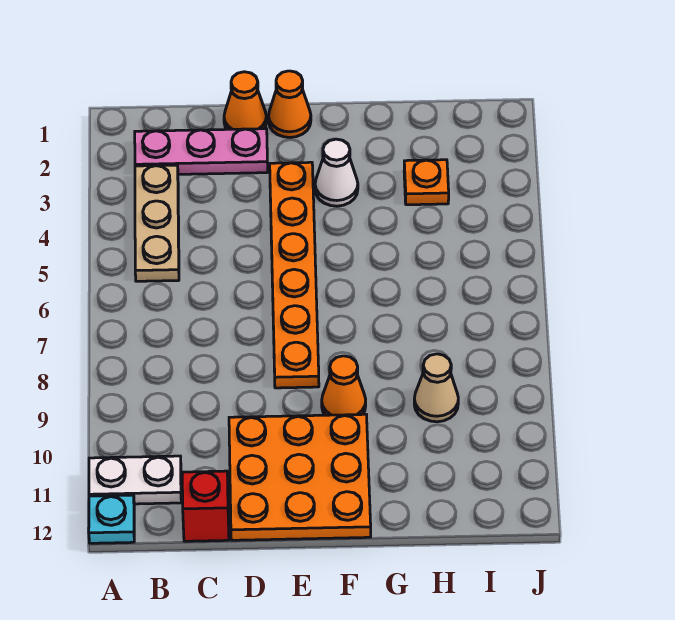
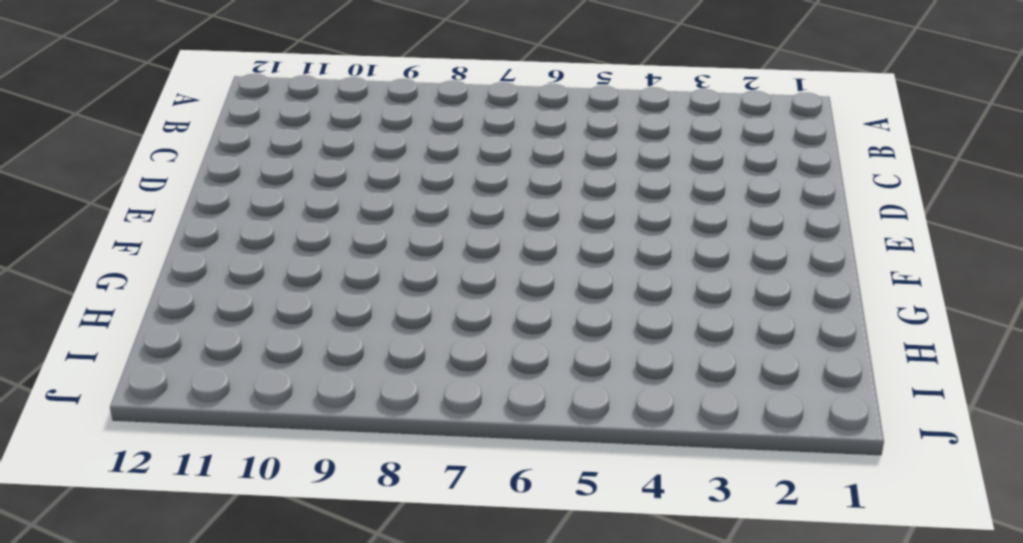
none -> white 1x2 plate [89,456,181,504]
none -> cyan 1x1 plate [89,495,134,543]
none -> pink 1x3 plate [135,129,268,174]

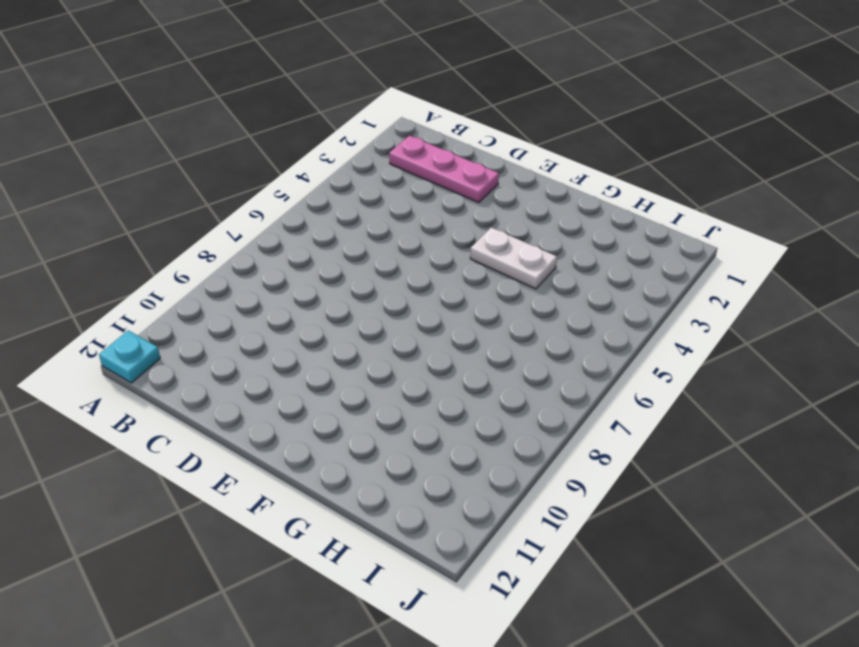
white 1x2 plate [470,227,557,289] -> white 1x2 plate moved to [89,456,181,504]
none -> tan 1x3 plate [135,165,179,281]
none -> red 1x1 brick [182,471,229,541]
none -> orange 1x1 cone [224,72,266,129]

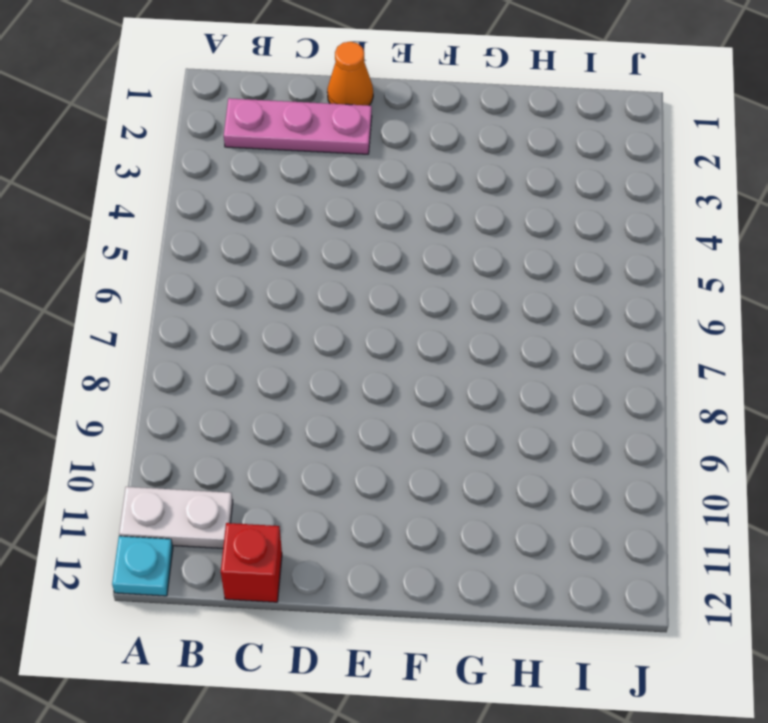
none -> tan 1x3 plate [135,165,179,281]
none -> orange 3x3 plate [229,414,371,540]
none -> orange 1x1 cone [269,71,311,138]

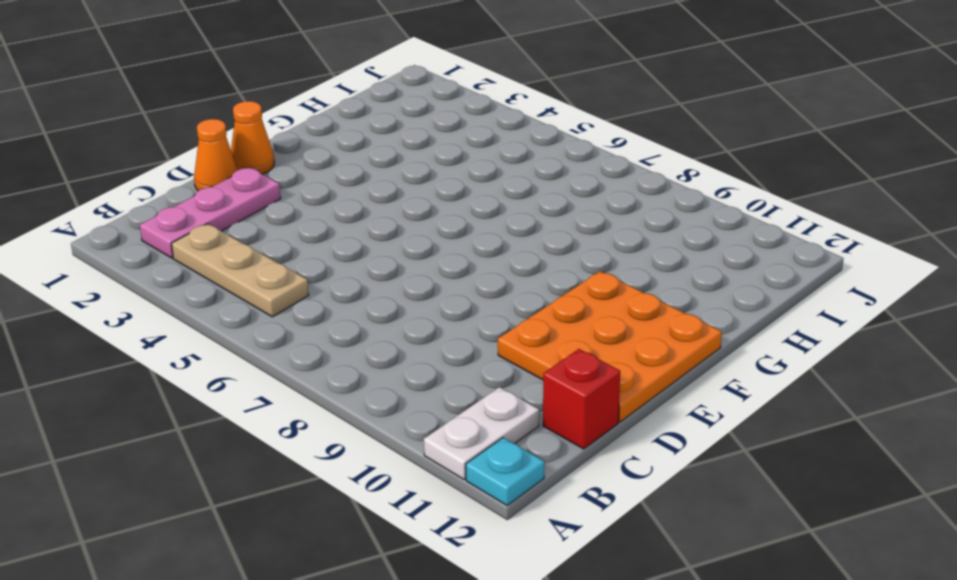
none -> orange 1x6 plate [270,162,319,388]
none -> white 1x1 cone [315,139,358,206]
none -> orange 1x1 cone [322,356,366,415]

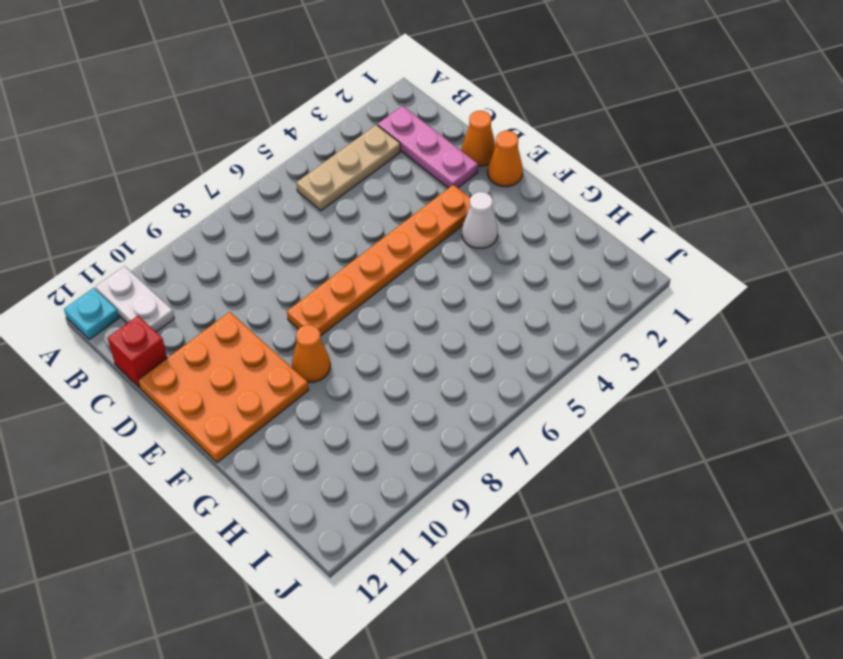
none -> orange 1x1 plate [404,160,449,205]
none -> tan 1x1 cone [414,354,458,422]

